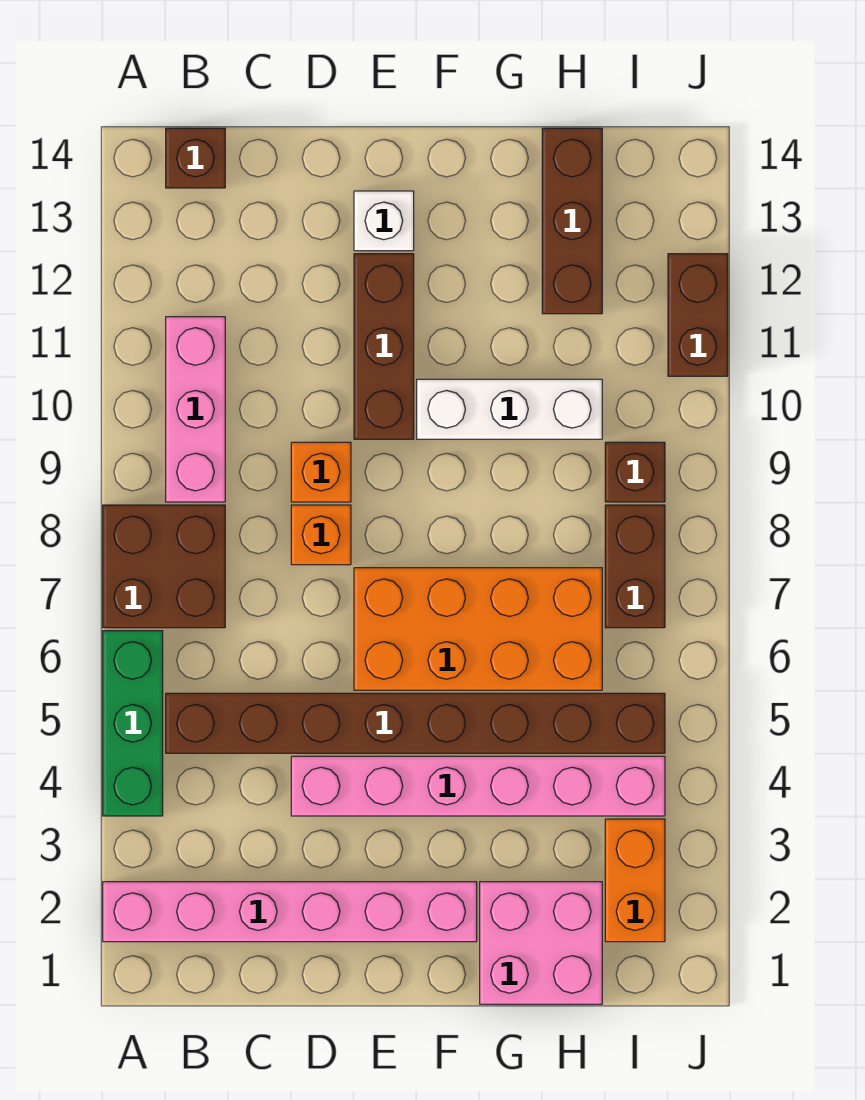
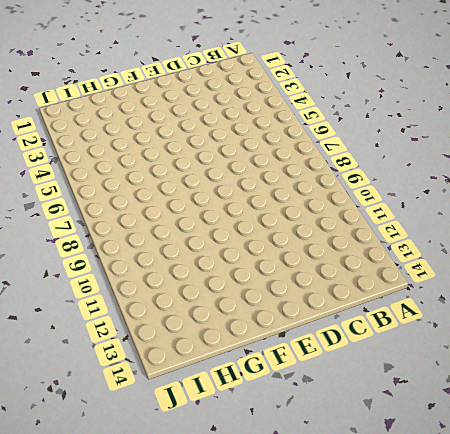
none -> pink 1x6 brick [103,882,477,942]
none -> green 1x3 brick [103,631,163,816]
none -> brown 2x2 brick [103,505,225,628]

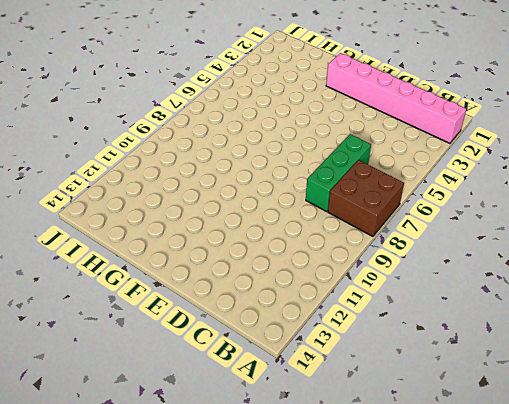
green 1x3 brick [306,134,371,211] -> green 1x3 brick moved to [103,631,163,816]
none -> brown 1x8 brick [166,693,665,753]
none -> pink 1x3 brick [166,317,225,502]
none -> brown 1x1 brick [166,128,225,188]

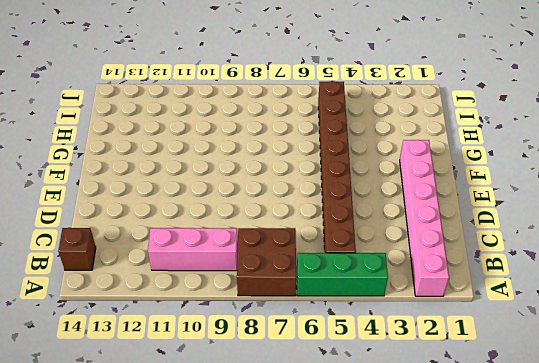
none -> pink 1x6 brick [291,756,665,816]
none -> orange 1x1 brick [291,505,351,565]
none -> orange 1x1 brick [291,442,351,502]

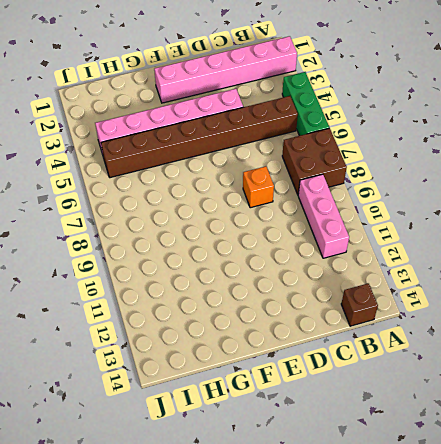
none -> orange 1x1 brick [291,442,351,502]
none -> orange 2x4 brick [354,568,602,690]
none -> brown 1x3 brick [354,254,414,439]

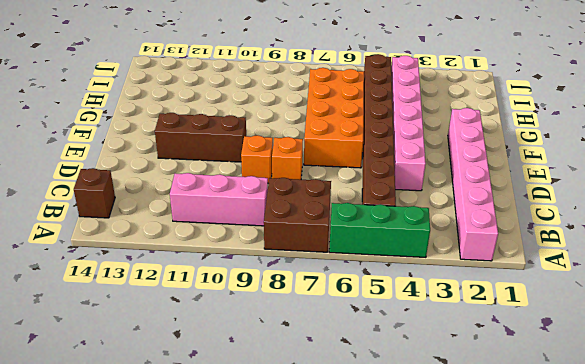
none -> white 1x1 brick [354,191,414,251]
none -> white 1x3 brick [417,379,602,439]
none -> pink 2x2 brick [480,882,602,1004]

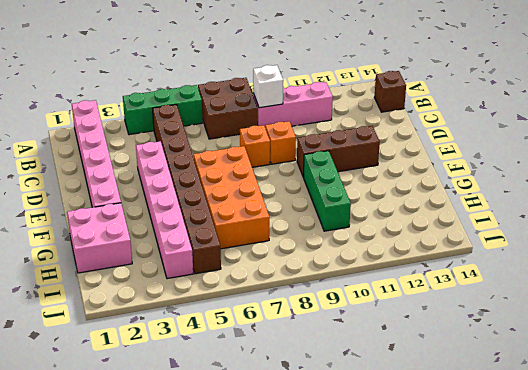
white 1x1 brick [253,65,283,108] -> white 1x1 brick moved to [354,191,414,251]
green 1x3 brick [304,151,351,231] -> white 1x3 brick [417,379,602,439]
none -> brown 1x3 brick [542,128,602,314]
none -> orange 1x2 brick [605,819,665,942]
none -> brown 1x2 brick [605,505,665,628]

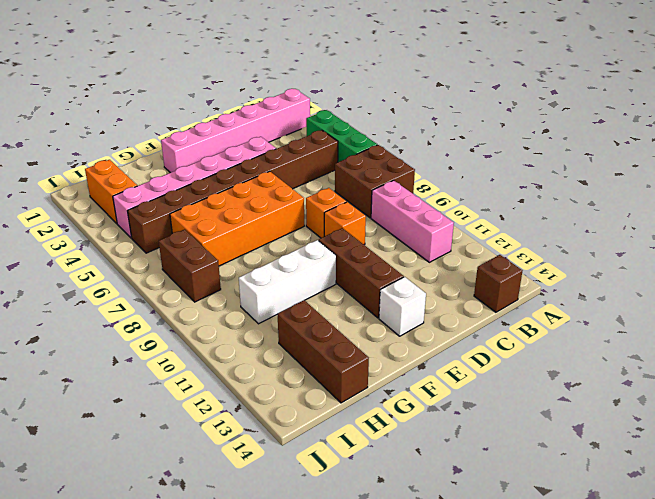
none -> pink 2x2 brick [480,882,602,1004]
none -> brown 1x1 brick [605,442,665,502]
none -> brown 1x2 brick [668,254,728,376]

